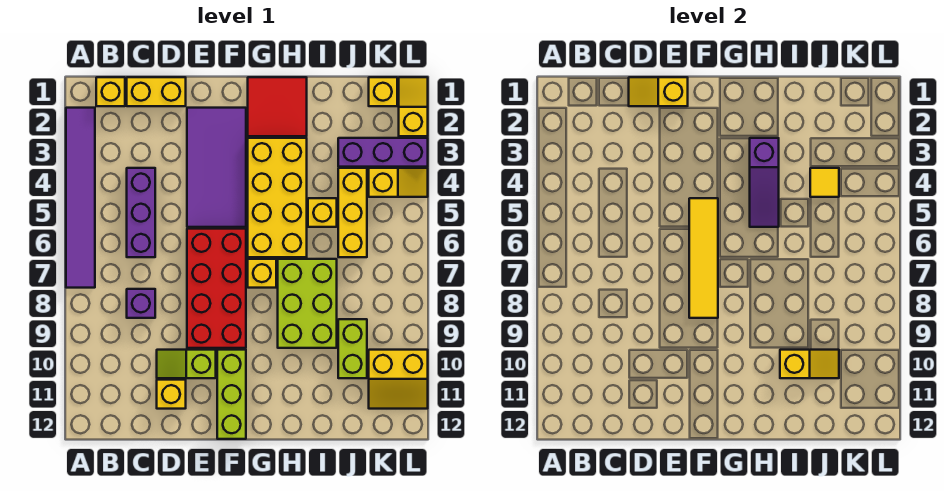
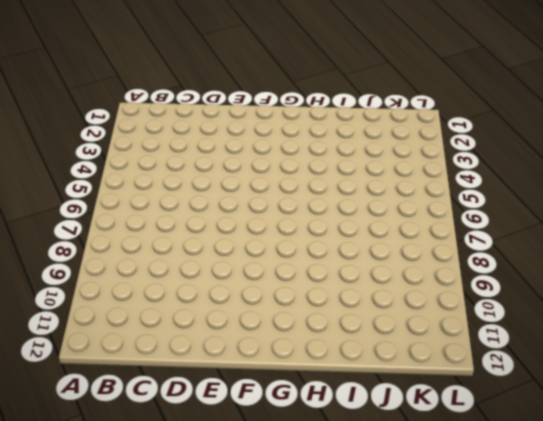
none -> purple 1x6 tile [66,108,95,288]
none -> yellow 1x1 brick [96,77,125,106]
none -> yellow 1x2 brick [127,77,186,106]

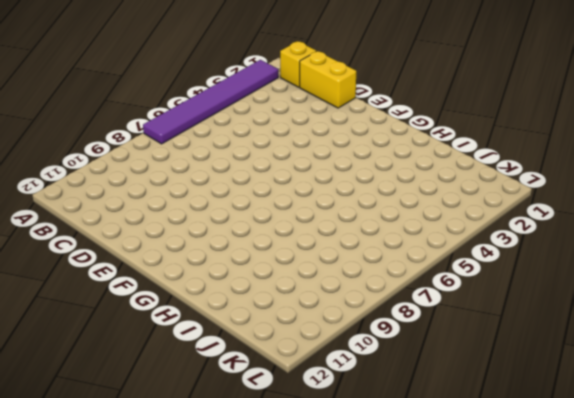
none -> purple 1x3 brick [127,168,155,257]
none -> purple 1x1 brick [127,289,155,318]
none -> lime 1x2 slope [157,350,216,378]

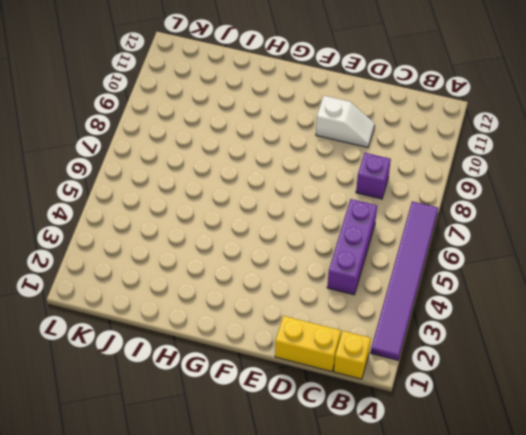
white 1x2 slope [316,96,375,148] -> lime 1x2 slope [157,350,216,378]
none -> yellow 1x1 brick [157,380,186,409]
none -> purple 2x4 tile [187,108,246,227]
none -> red 2x4 brick [187,229,246,348]

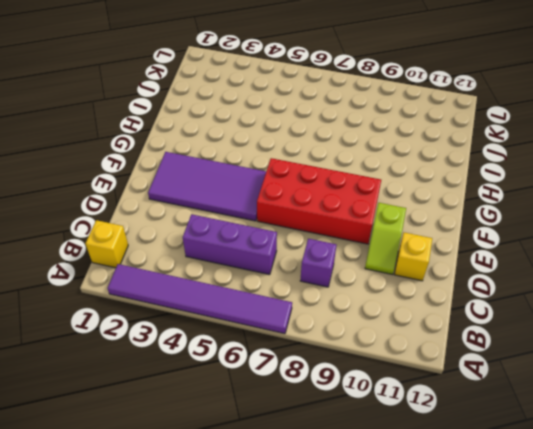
none -> yellow 1x2 brick [127,77,186,106]
none -> lime 1x3 brick [217,350,246,439]
none -> red 2x2 tile [248,77,307,136]

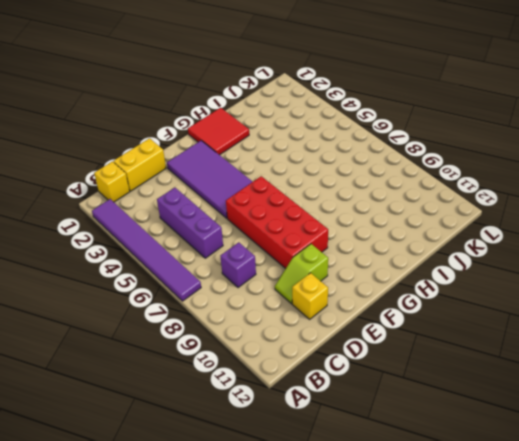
none -> lime 1x3 brick [217,350,246,439]
none -> yellow 2x4 brick [248,138,307,257]
none -> yellow 1x1 brick [248,259,276,288]

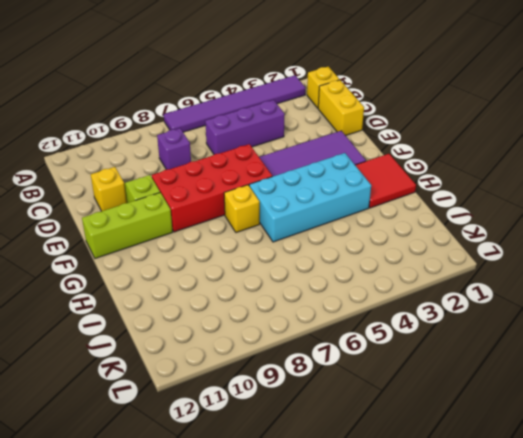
cyan 2x4 brick [249,153,371,242] -> yellow 2x4 brick [248,138,307,257]
none -> lime 2x3 brick [278,259,337,348]
none -> yellow 1x1 brick [308,198,337,227]
none -> purple 1x3 brick [338,138,428,167]

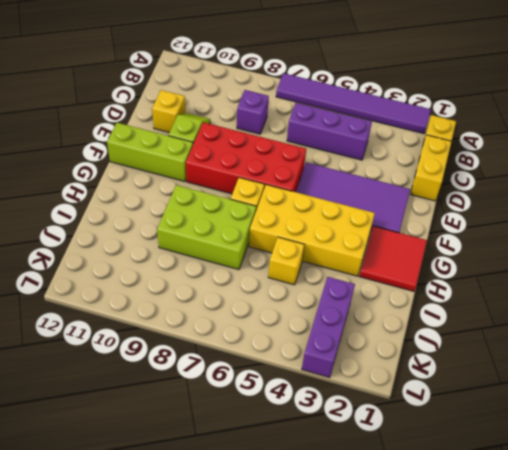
none -> yellow 1x3 brick [338,168,367,257]
none -> lime 1x2 brick [338,319,367,378]
none -> yellow 1x1 brick [369,77,397,106]

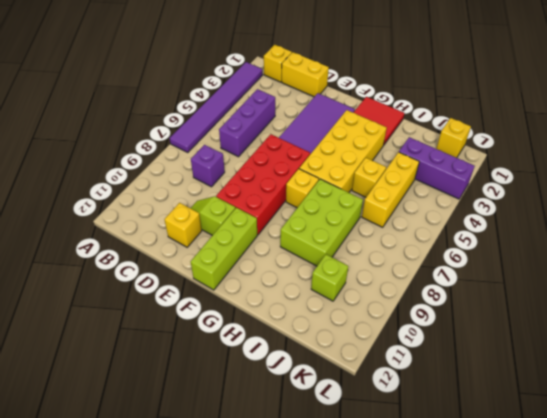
lime 1x1 brick [311,254,348,301] -> lime 1x2 brick [338,319,367,378]
none -> yellow 1x2 slope [369,168,428,197]
none -> yellow 2x2 slope [369,350,428,409]
none -> yellow 1x2 slope [399,77,428,136]

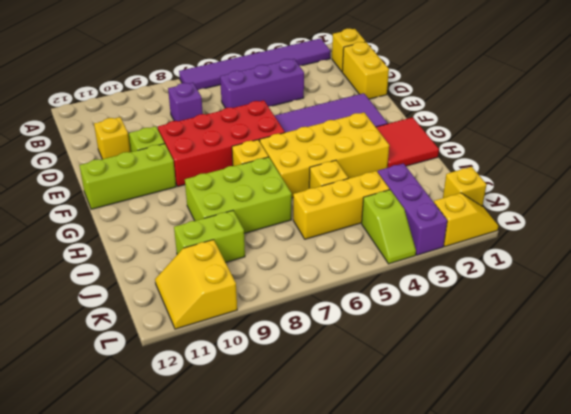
lime 1x2 slope [362,190,416,264] -> yellow 1x2 slope [369,168,428,197]
none -> yellow 1x2 slope [629,77,688,106]
none -> yellow 1x4 tile [689,198,718,318]
none -> purple 1x3 slope [750,138,779,227]

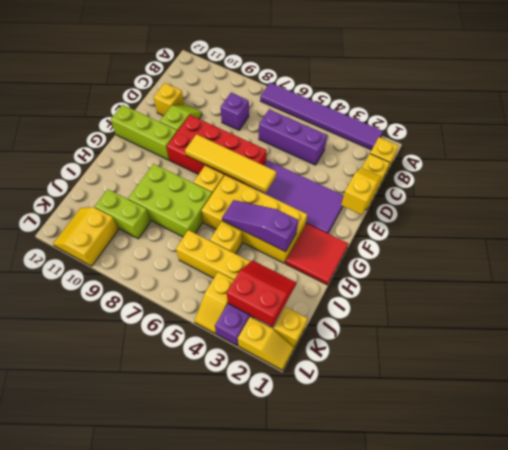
red 2x2 slope [227,260,296,327] -> none
none -> yellow 1x2 slope [780,350,839,378]
none -> yellow 1x1 tile [810,168,839,197]

